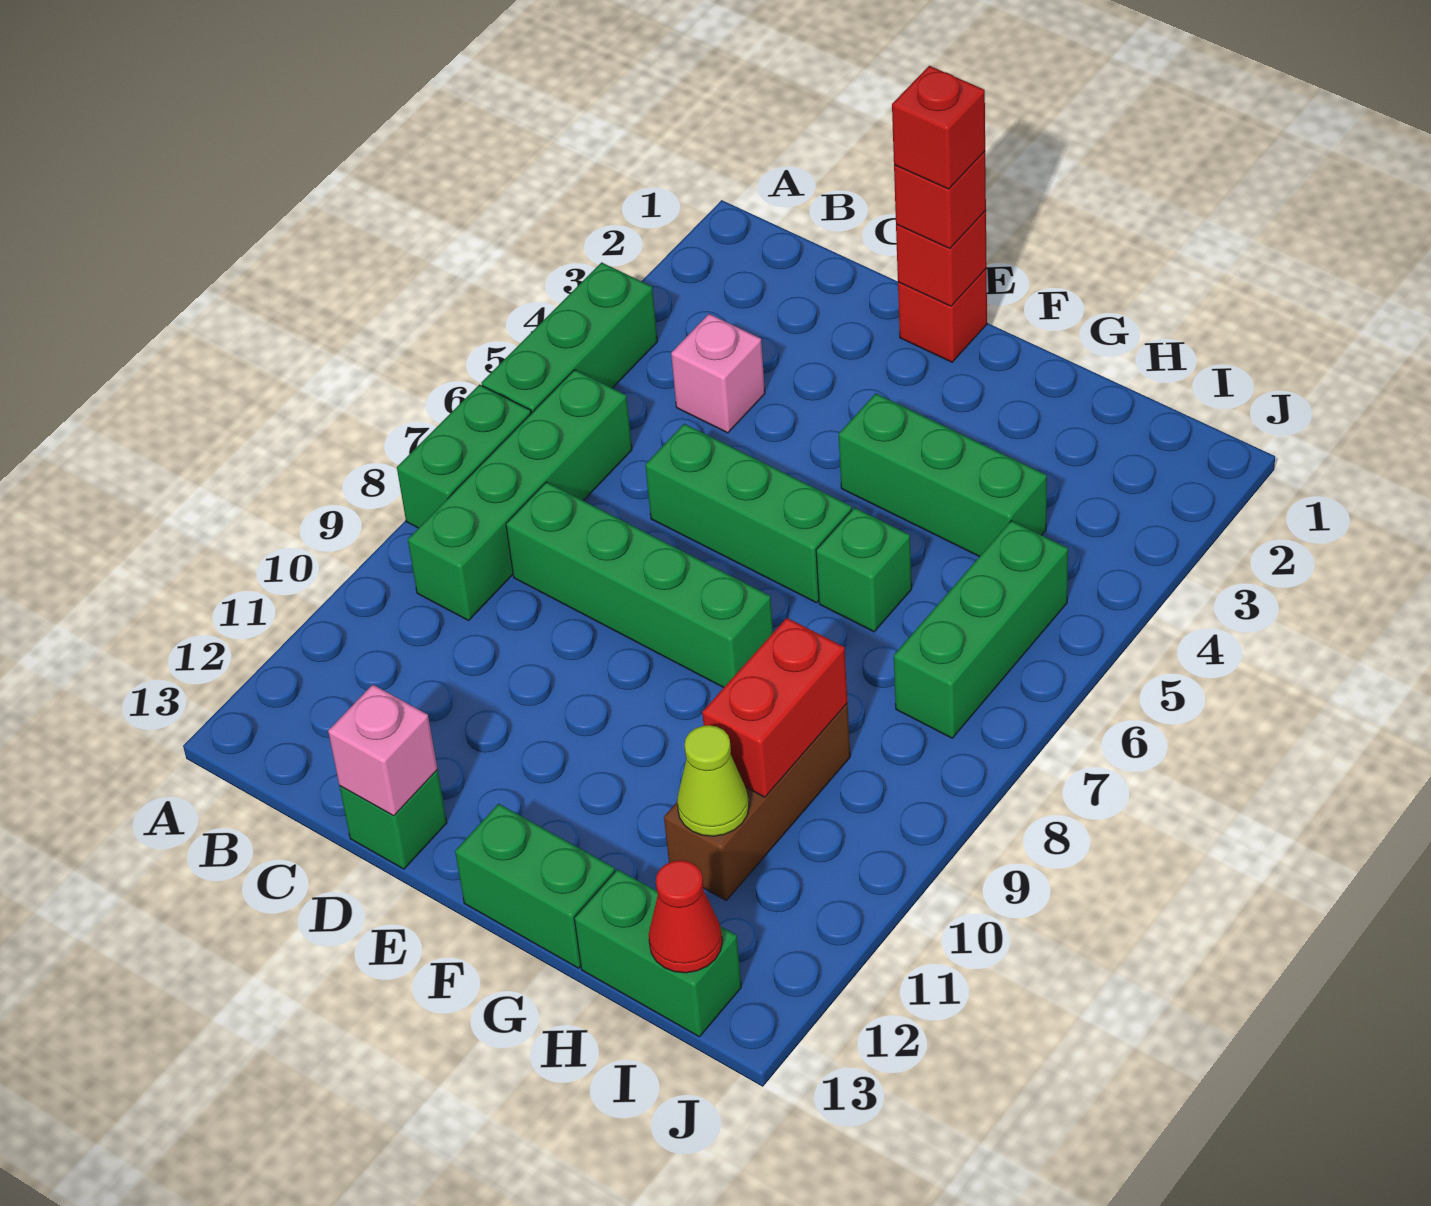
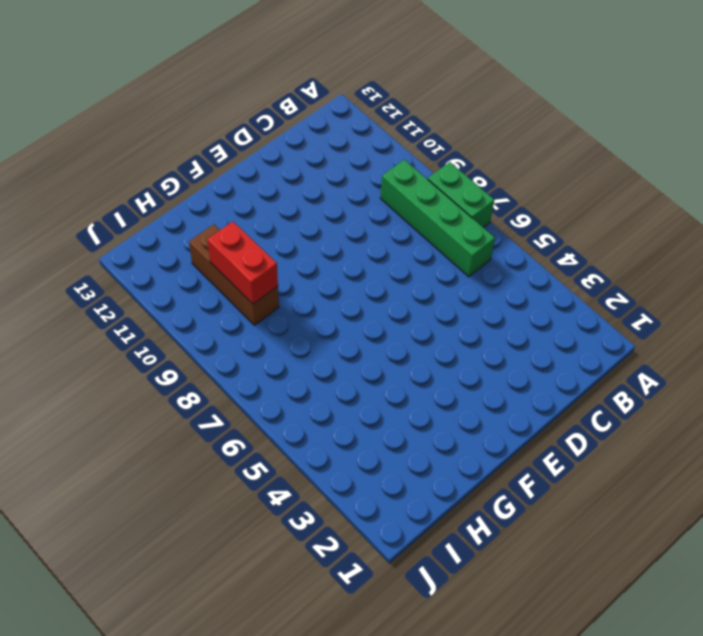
none -> green 1x3 brick [482,262,658,413]
none -> pink 1x1 brick [671,314,765,433]
none -> green 1x4 brick [506,482,773,688]

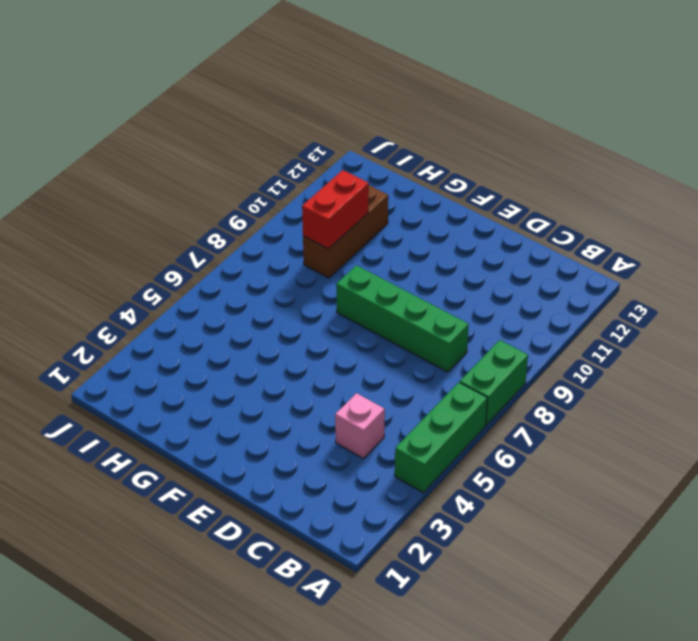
none -> green 1x4 brick [408,370,632,621]
none -> green 1x3 brick [645,424,852,603]
none -> green 1x1 brick [339,770,447,869]

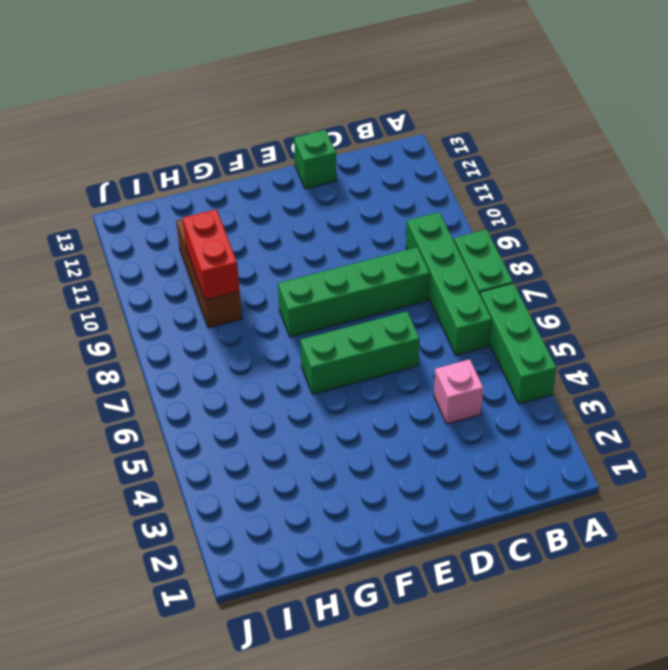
none -> red 1x1 brick [898,269,987,362]
none -> green 1x3 brick [839,394,1047,557]
none -> green 1x2 brick [455,804,615,968]

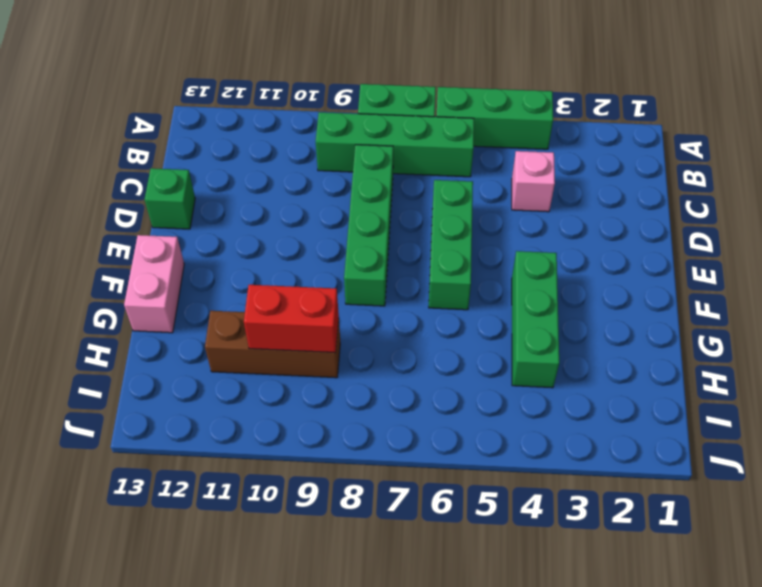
pink 1x2 brick [124,235,184,333] -> green 1x2 brick [455,804,615,968]
none -> red 1x1 brick [898,269,987,362]
none -> green 1x1 brick [816,508,912,632]
none -> green 1x2 brick [574,869,741,1037]

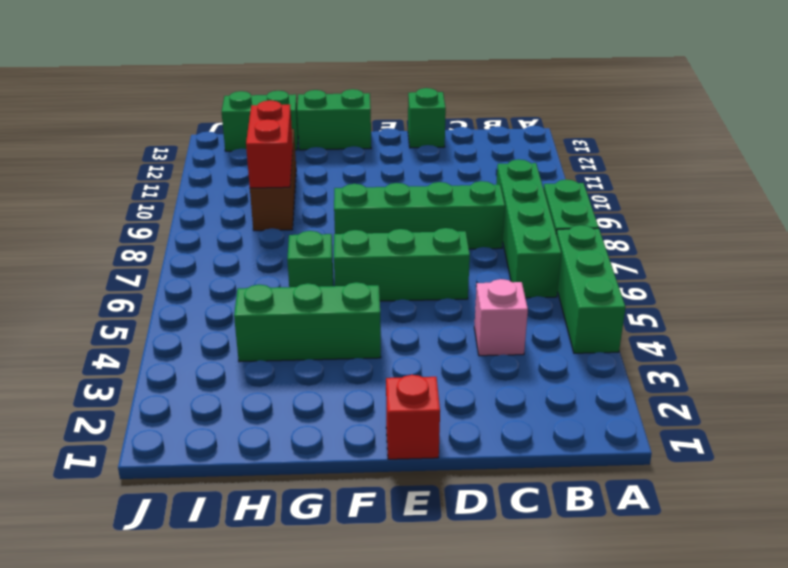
none -> green 1x3 brick [894,521,1068,738]
none -> pink 1x1 brick [328,685,437,816]
none -> red 1x1 brick [896,211,987,306]

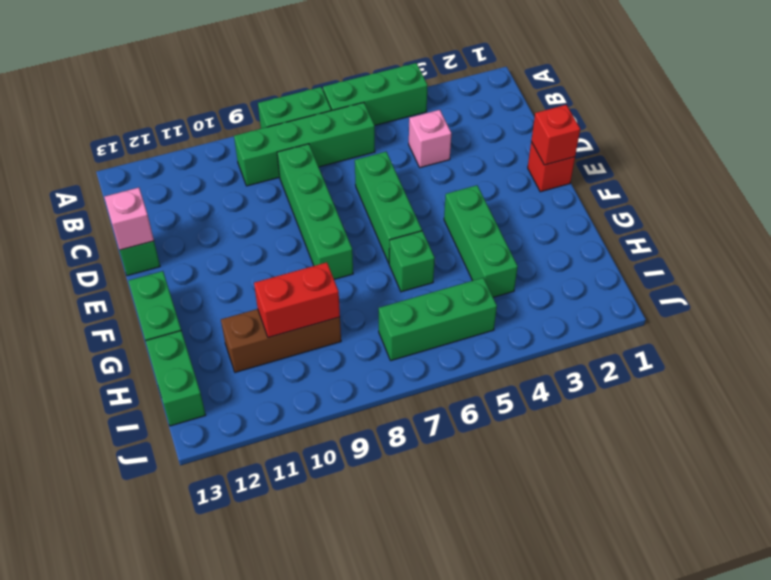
none -> lime 1x1 cone [677,725,749,836]
none -> red 1x1 cone [649,860,722,973]
none -> red 1x1 brick [894,151,986,249]

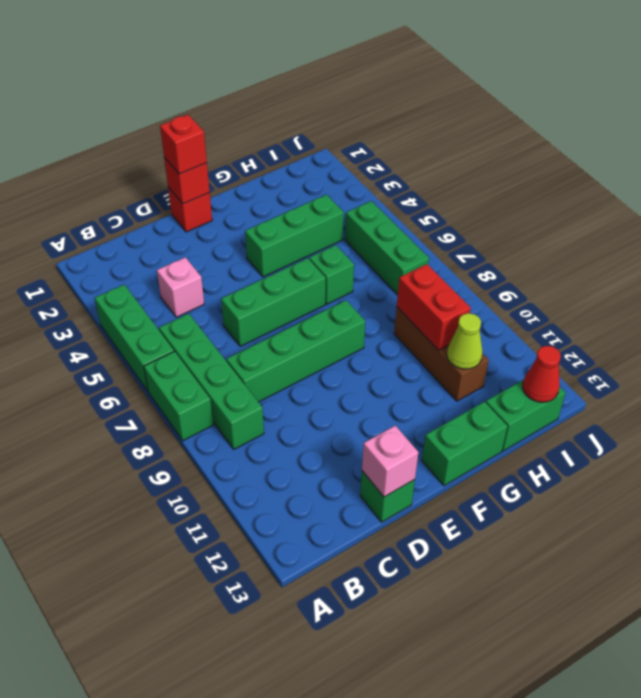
none -> red 1x1 brick [892,66,985,189]

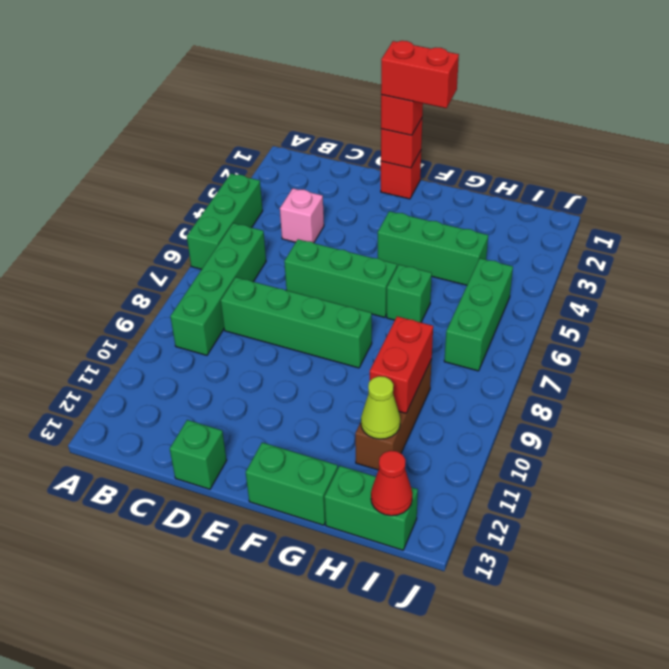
red 1x2 brick [381,41,459,108] -> red 1x1 brick [892,66,985,189]
none -> green 1x2 brick [397,385,531,528]
none -> pink 1x1 brick [328,685,437,816]

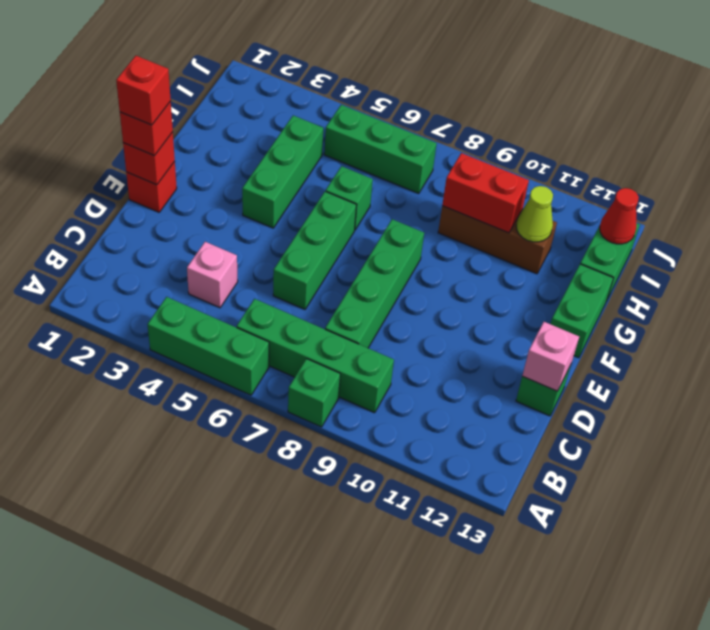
green 1x1 brick [288,359,340,427] -> green 1x2 brick [397,385,531,528]

